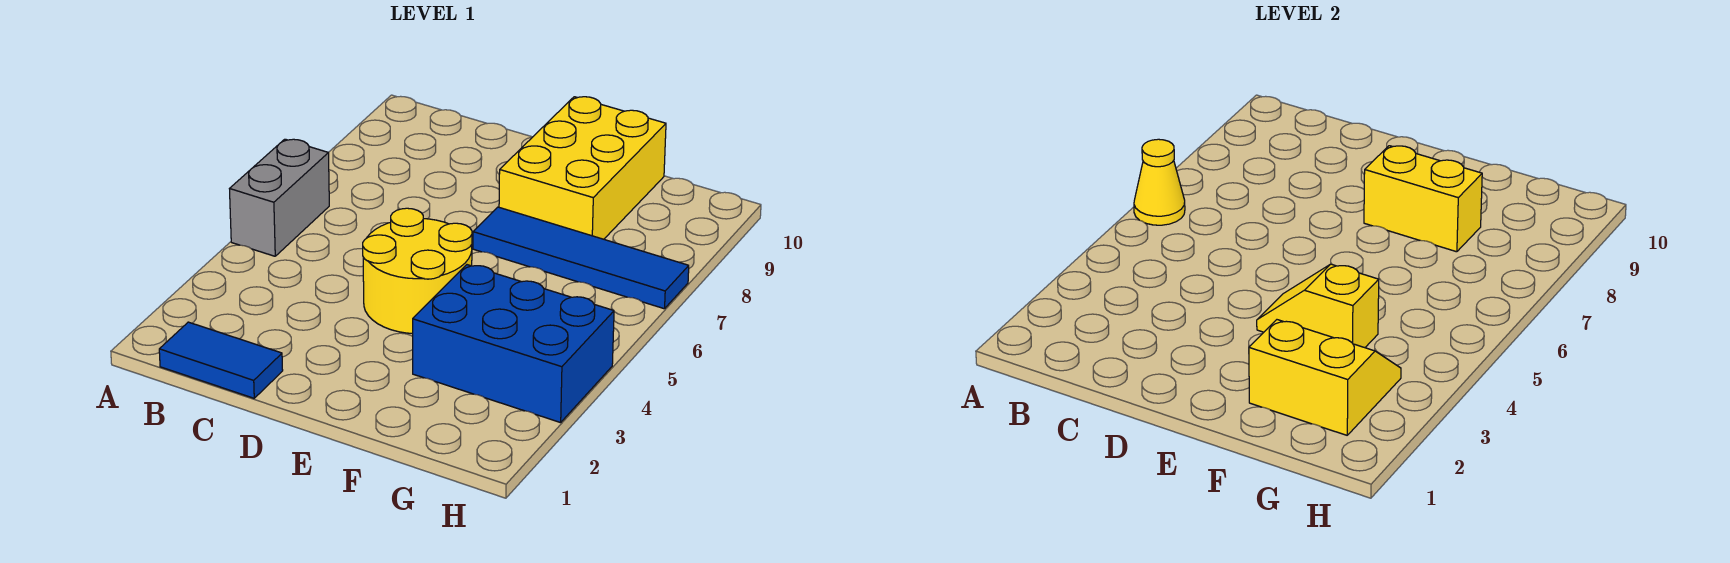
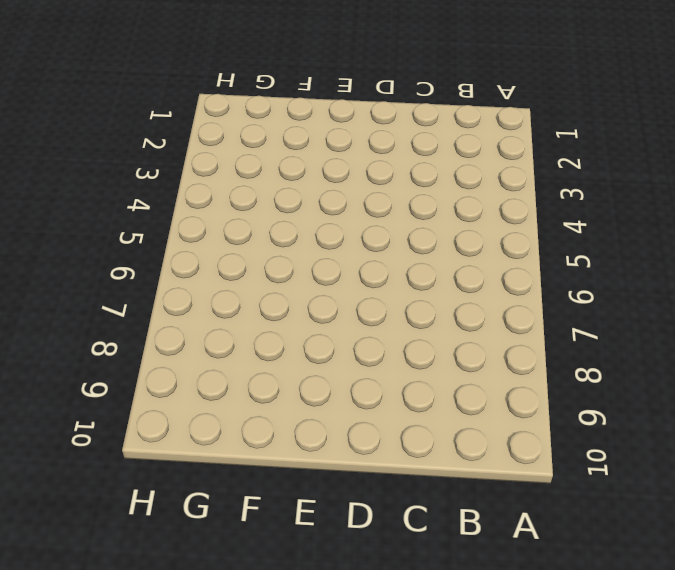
none -> grey 1x2 brick [230,139,329,256]
none -> blue 1x2 tile [159,322,283,398]

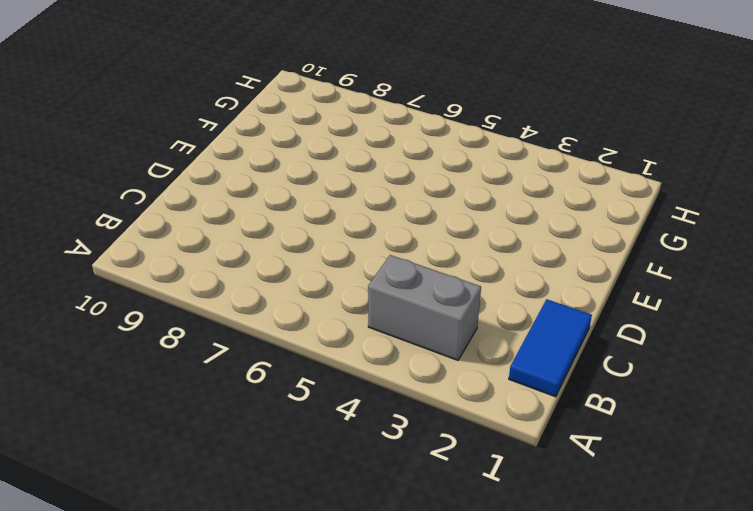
grey 1x2 brick [368,255,481,360] -> grey 1x2 brick moved to [230,139,329,256]
none -> yellow 2x2 round brick [363,208,472,333]
none -> blue 1x4 tile [473,207,689,309]

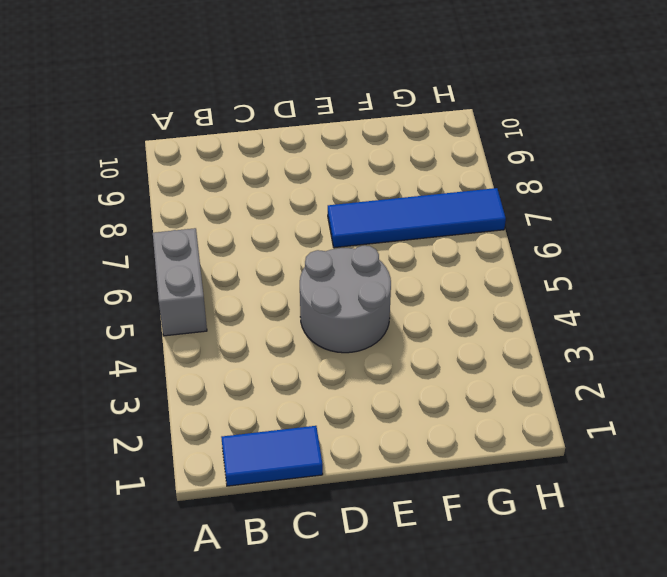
grey 2x2 round brick [300,246,391,353] -> yellow 2x2 round brick [363,208,472,333]
none -> yellow 2x3 brick [499,97,666,239]
none -> blue 2x3 brick [413,265,614,423]

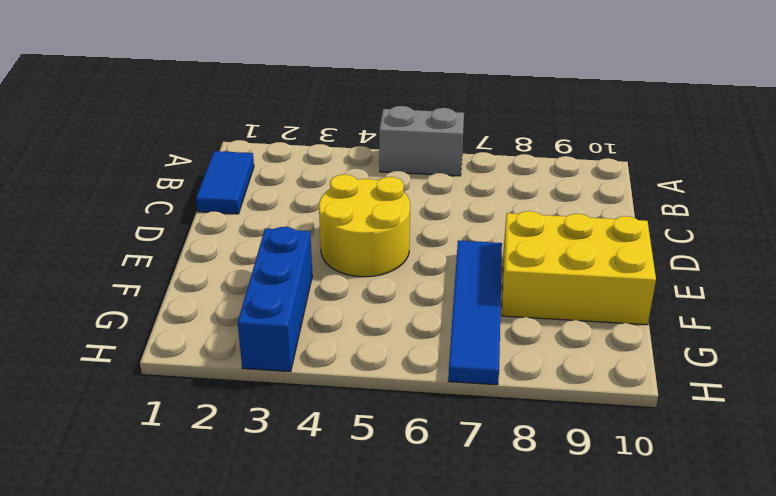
blue 1x3 brick [238,227,312,372] -> blue 2x3 brick [413,265,614,423]
none -> yellow 1x1 cone [1134,139,1185,225]
none -> yellow 1x2 slope [1257,264,1379,348]

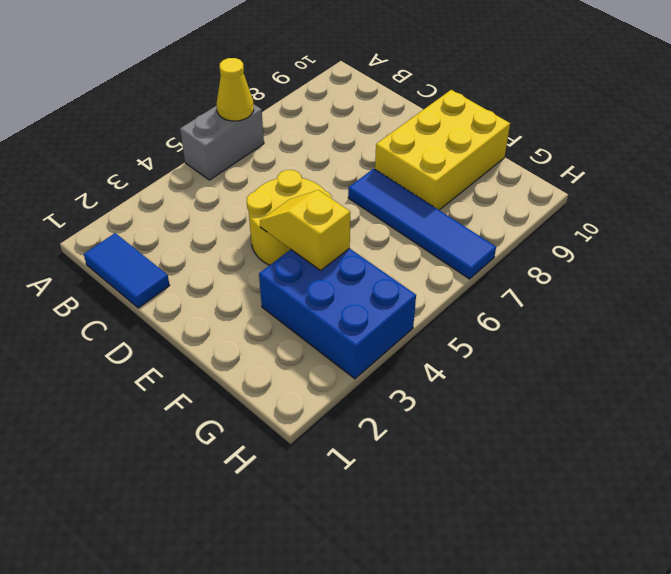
none -> yellow 1x2 brick [1364,146,1482,252]
none -> yellow 2x2 slope [1249,320,1401,435]

